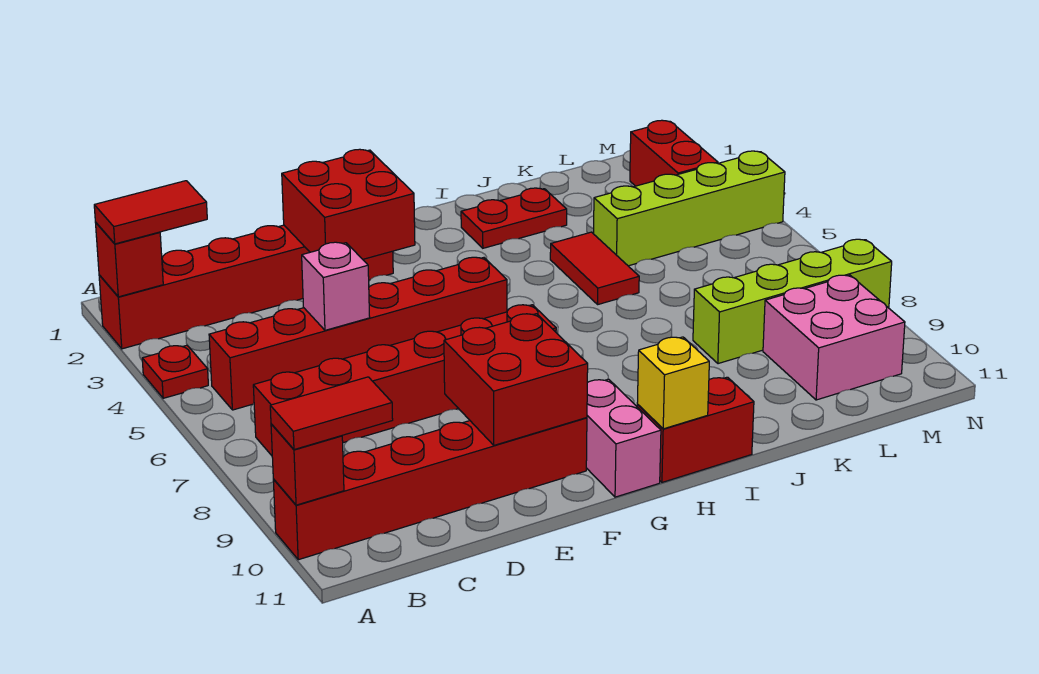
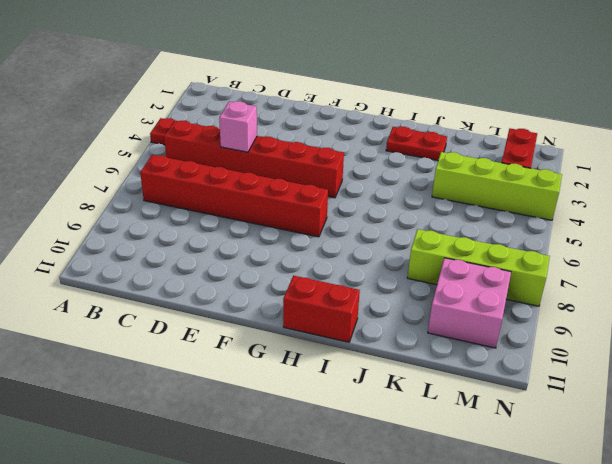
none -> red 1x6 brick [99,225,393,349]
none -> red 1x6 brick [273,418,587,560]
none -> pink 1x2 brick [586,379,661,497]

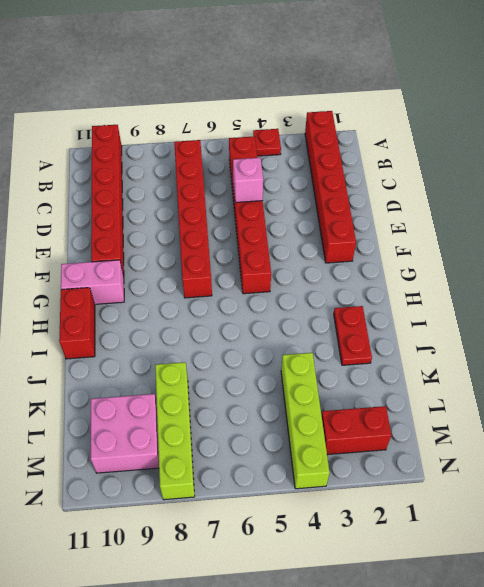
none -> red 1x2 tile [550,232,639,304]
none -> red 1x1 brick [96,223,163,297]
none -> red 1x1 brick [271,424,344,505]

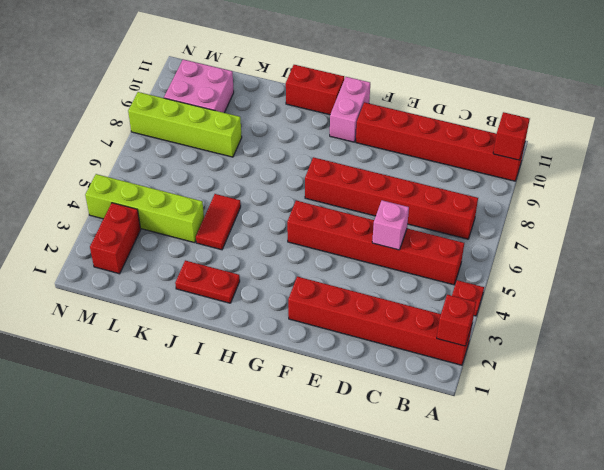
none -> red 2x2 brick [282,149,415,259]
none -> red 2x2 brick [444,314,588,445]
none -> yellow 1x1 brick [637,337,709,429]

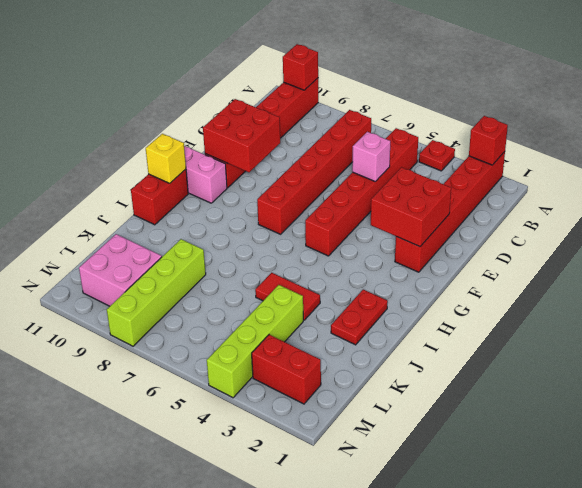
none -> red 1x2 tile [94,181,207,244]
none -> red 1x2 tile [270,377,393,450]

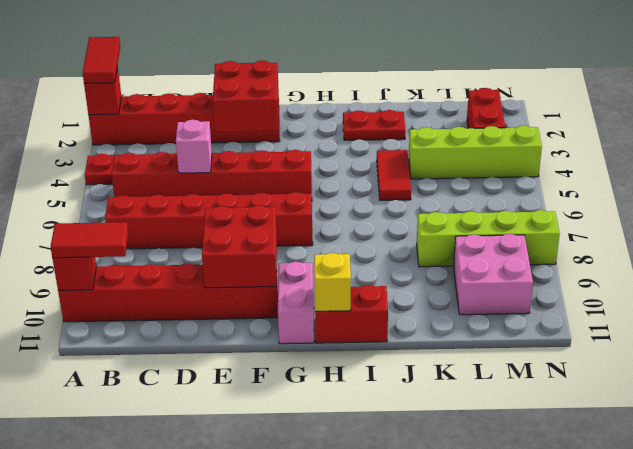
red 1x2 tile [83,37,120,83] -> red 1x2 tile turned to [94,181,207,244]

